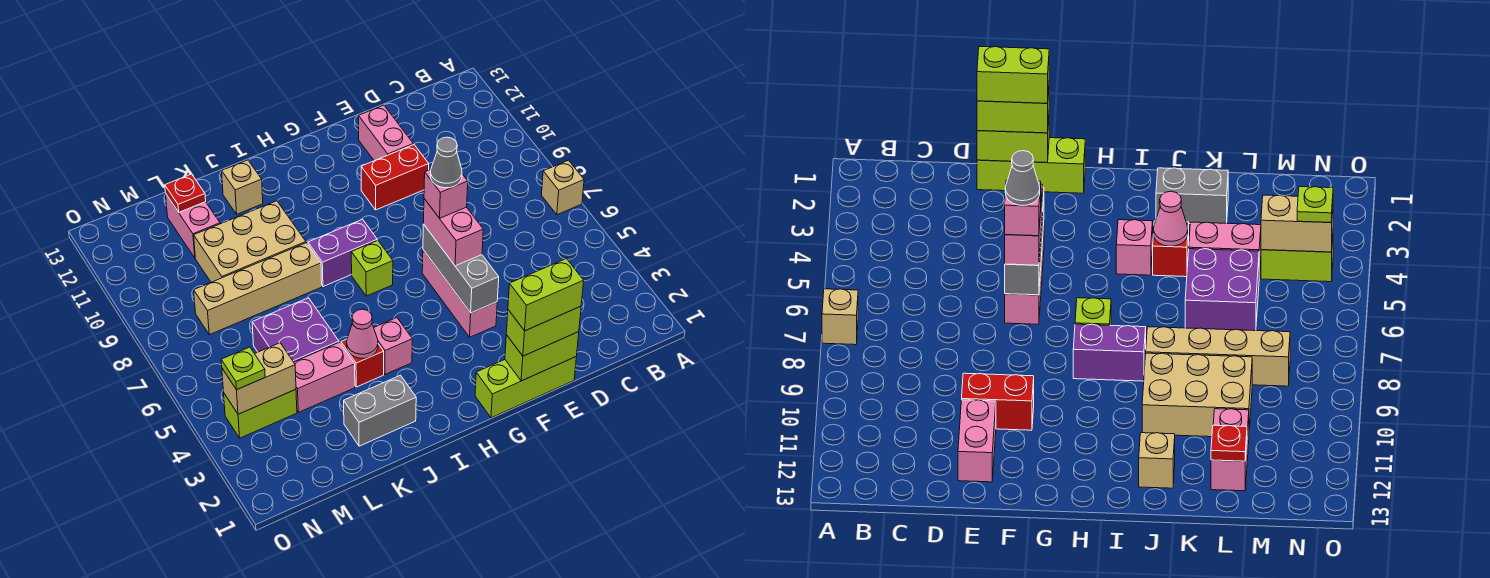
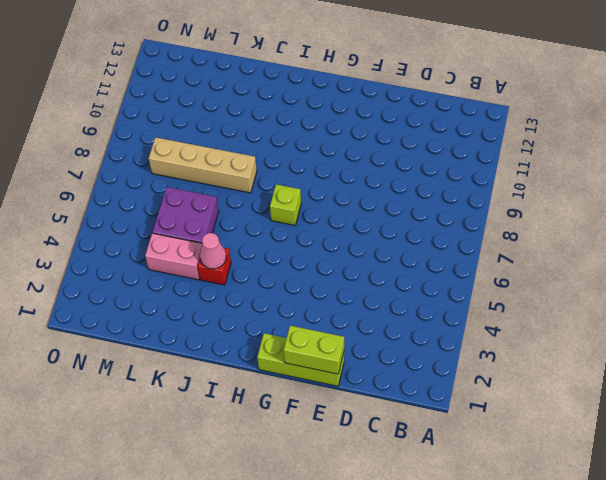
none -> tan 1x1 brick [541,160,584,215]
none -> red 1x2 brick [361,145,429,210]
none -> pink 1x2 brick [358,105,413,161]

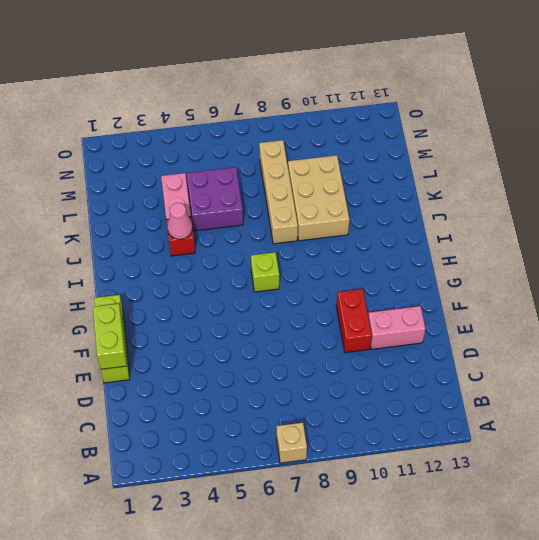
none -> pink 1x3 brick [422,250,497,337]
none -> purple 1x2 brick [308,219,377,287]
none -> pink 1x1 brick [374,318,412,374]

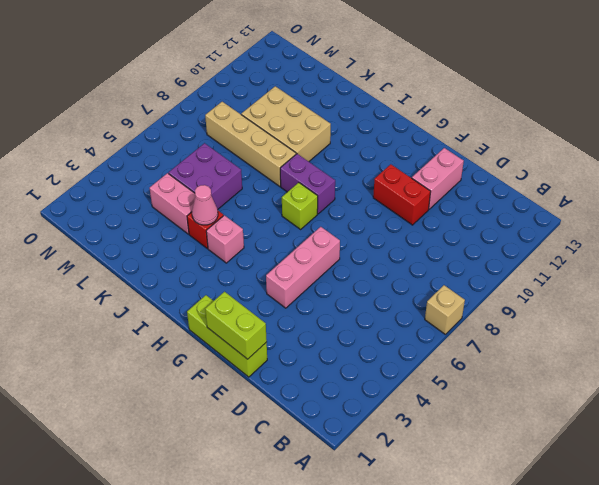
none -> grey 1x2 brick [344,375,416,446]
none -> tan 1x1 brick [222,160,263,214]
none -> pink 1x2 brick [166,195,220,258]

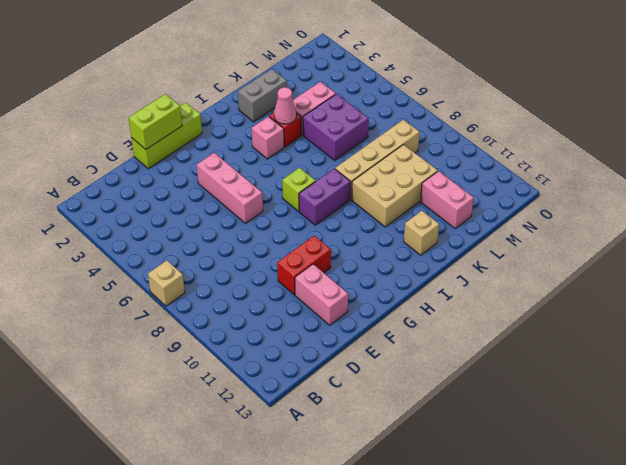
none -> lime 1x2 brick [224,389,297,438]
none -> grey 1x3 brick [423,224,499,313]
none -> red 1x1 plate [165,174,206,212]

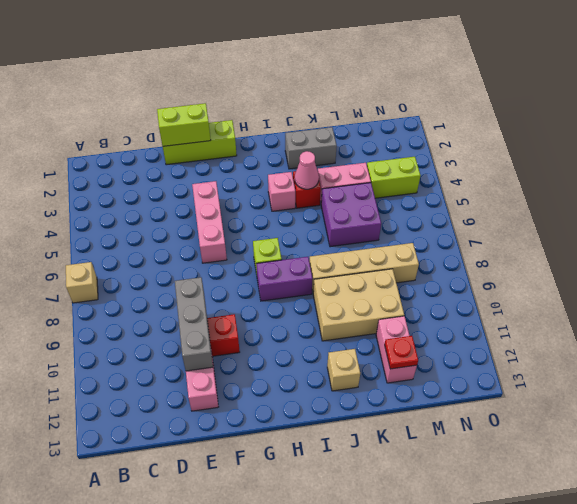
grey 1x3 brick [175,277,213,371] -> grey 1x3 brick moved to [423,224,499,313]
none -> tan 1x2 brick [222,343,296,414]
none -> lime 1x2 brick [506,306,581,356]
none -> pink 1x2 brick [424,199,483,266]

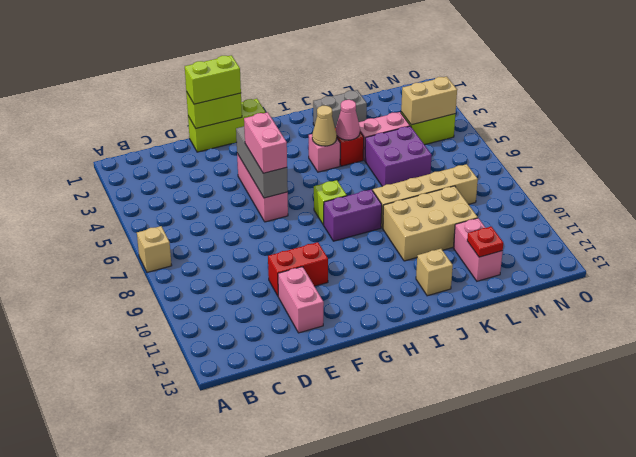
tan 1x1 cone [312,106,337,146] -> none
none -> lime 1x1 plate [221,347,265,390]
none -> lime 1x2 brick [508,259,584,331]
none -> pink 1x1 brick [424,169,468,218]

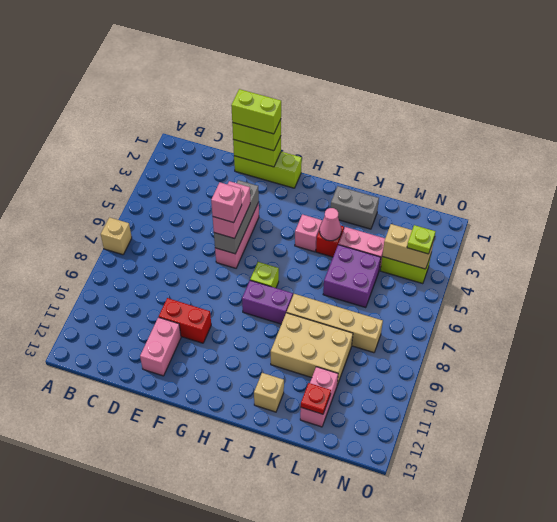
none -> grey 1x1 cone [430,137,462,188]

